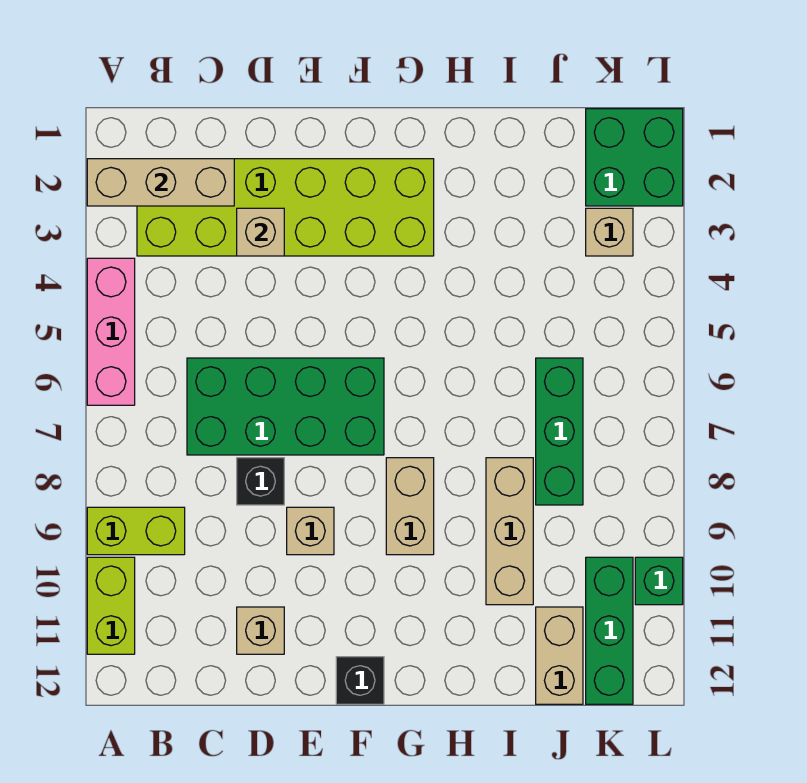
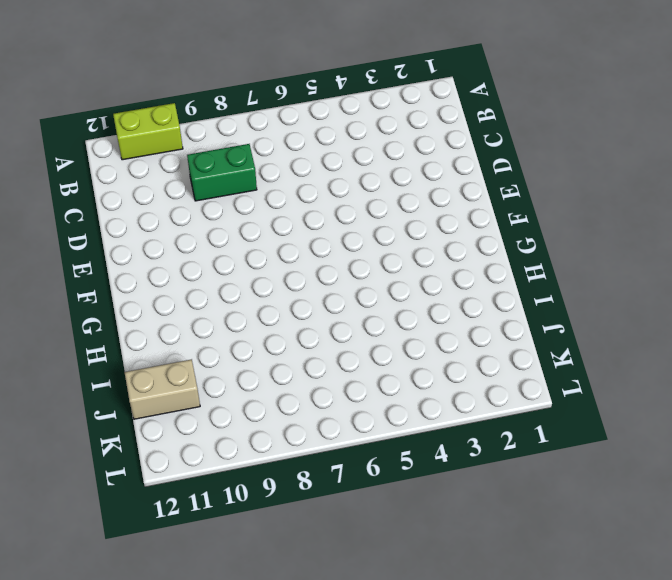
green 1x2 brick [187,144,257,201] -> none
none -> pink 1x3 brick [87,258,135,405]
none -> lime 1x2 brick [87,507,185,555]
none -> lime 2x6 brick [137,159,434,256]

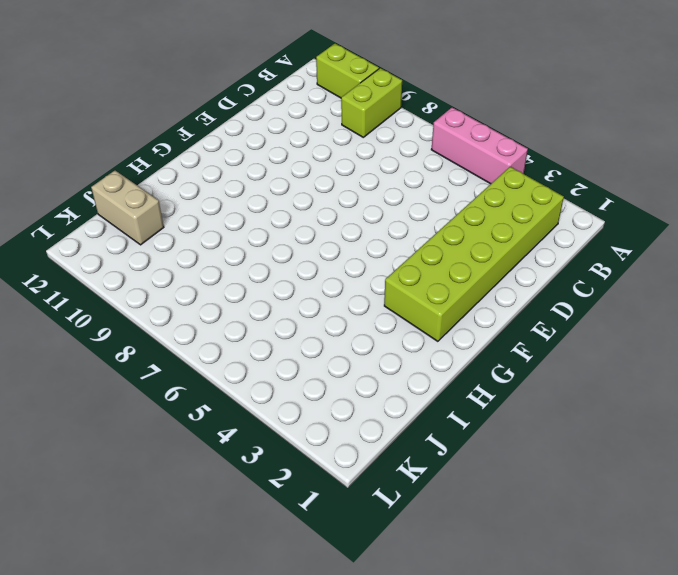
none -> green 2x4 brick [187,358,384,455]
none -> black 1x1 brick [237,458,284,505]
none -> tan 1x1 brick [237,607,284,654]

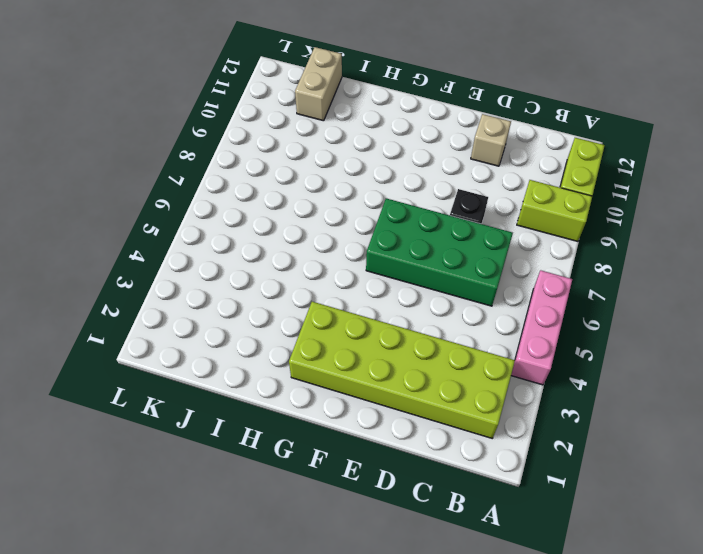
none -> tan 1x1 brick [287,507,334,555]
none -> black 1x1 brick [336,657,384,704]
none -> tan 1x2 brick [386,458,434,555]

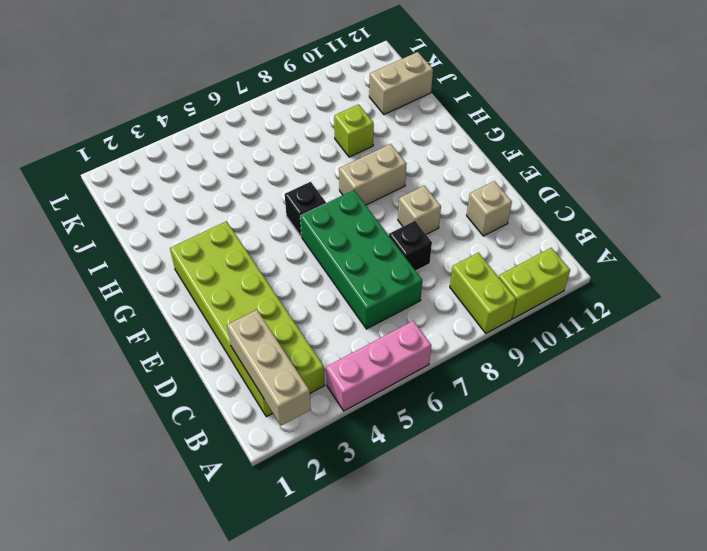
black 1x1 brick [285,182,326,237] -> black 1x1 brick moved to [336,657,384,704]
lime 1x1 brick [334,104,374,157] -> tan 1x3 brick [486,458,533,605]
none -> green 1x3 brick [536,358,583,505]
none -> green 2x2 brick [586,109,683,206]
none -> tan 1x1 brick [586,208,633,256]

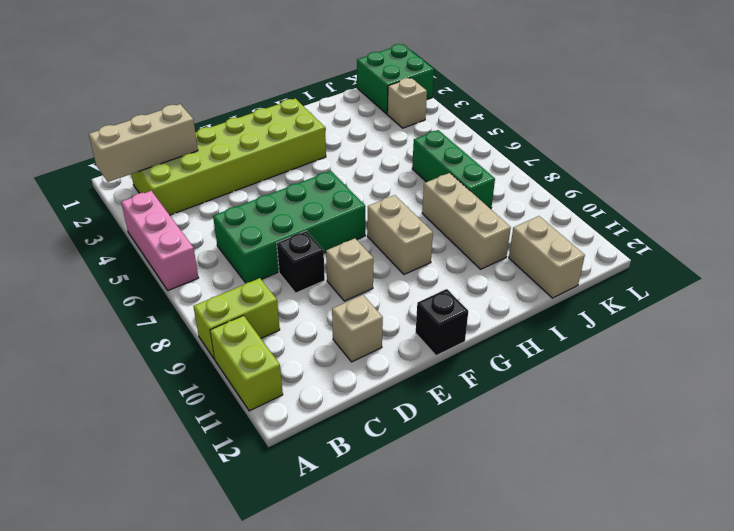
none -> green 1x3 brick [586,557,633,704]
none -> green 1x1 brick [635,557,683,605]
none -> tan 1x1 brick [237,208,284,256]

